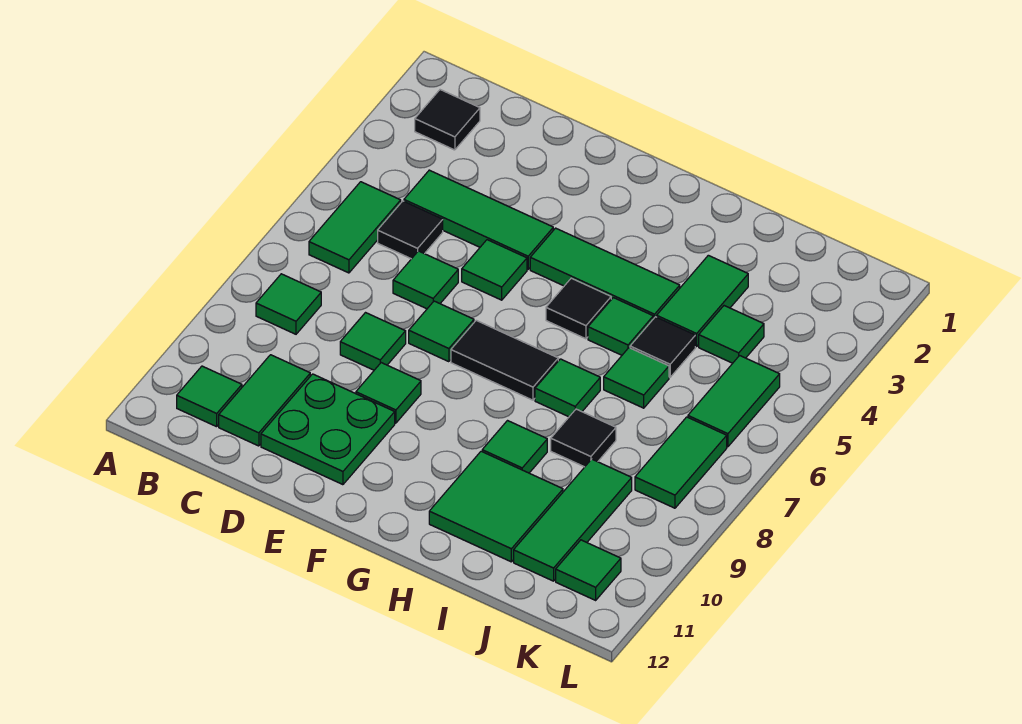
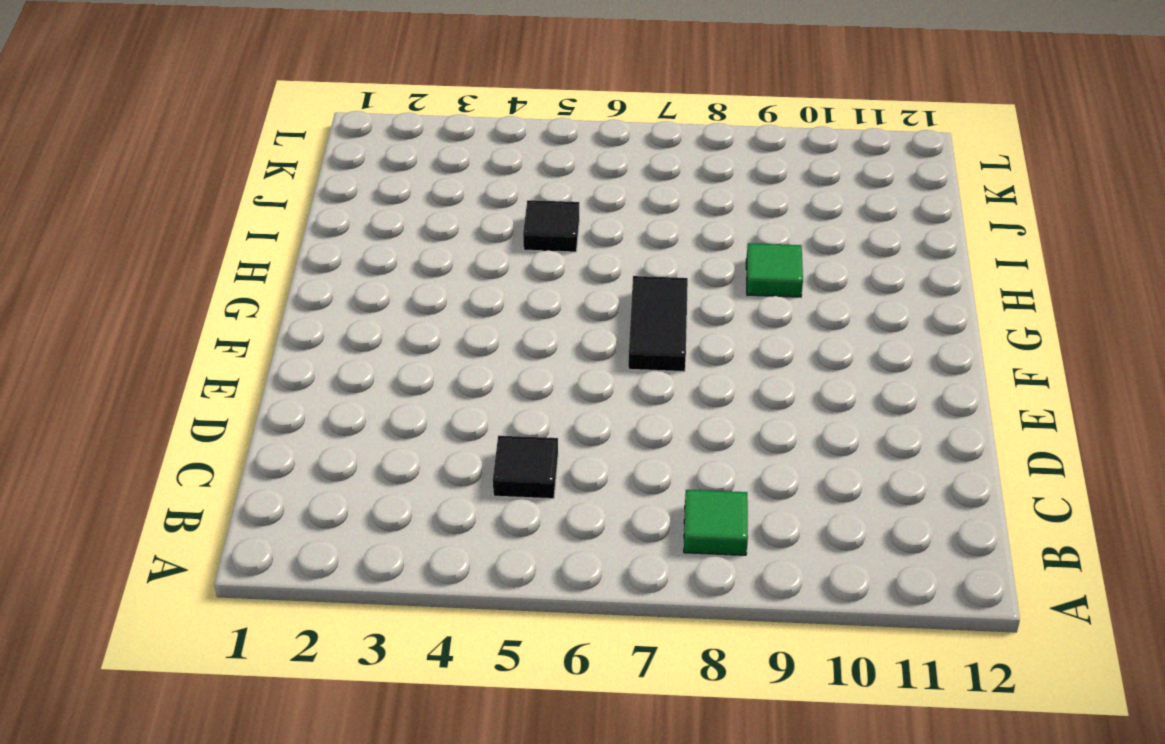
none -> black 1x1 tile [415,90,480,150]
none -> green 1x2 tile [309,182,401,273]
none -> green 1x1 tile [177,366,242,427]

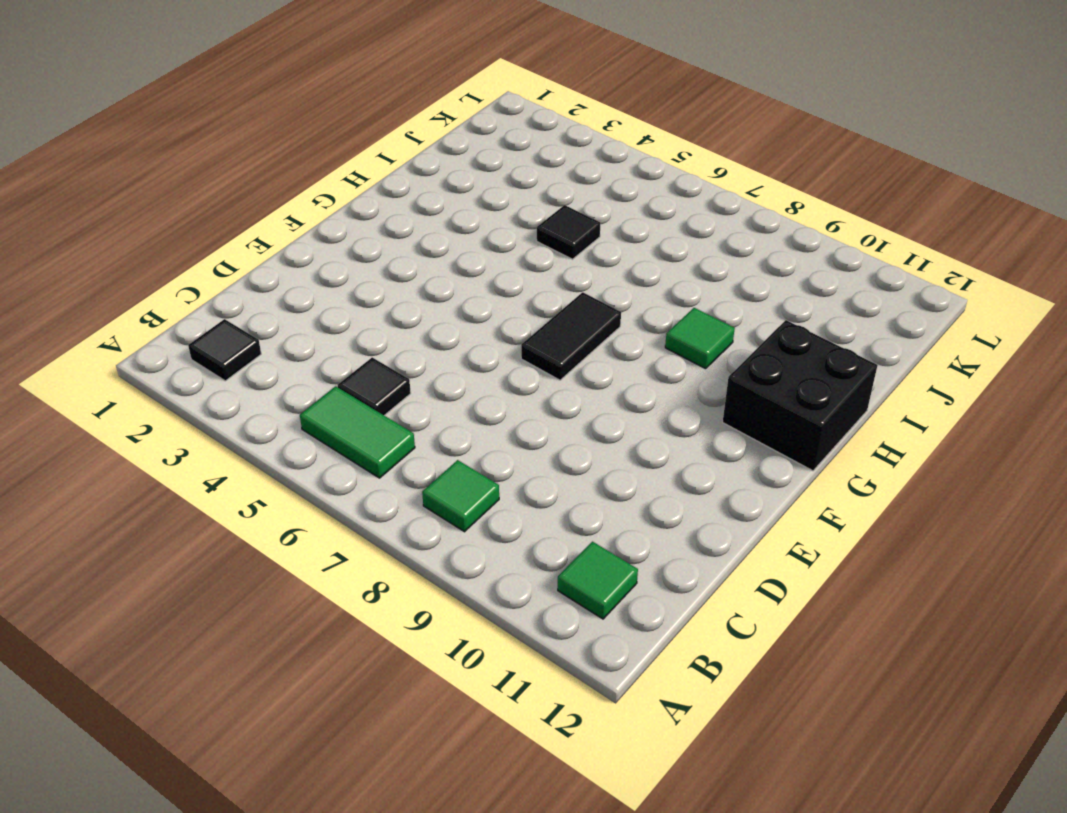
black 2x2 brick [723,320,878,471] -> green 2x2 tile [429,451,563,562]
none -> green 1x3 tile [404,170,553,269]
none -> green 1x2 tile [219,355,310,446]
none -> green 1x1 tile [393,251,458,309]

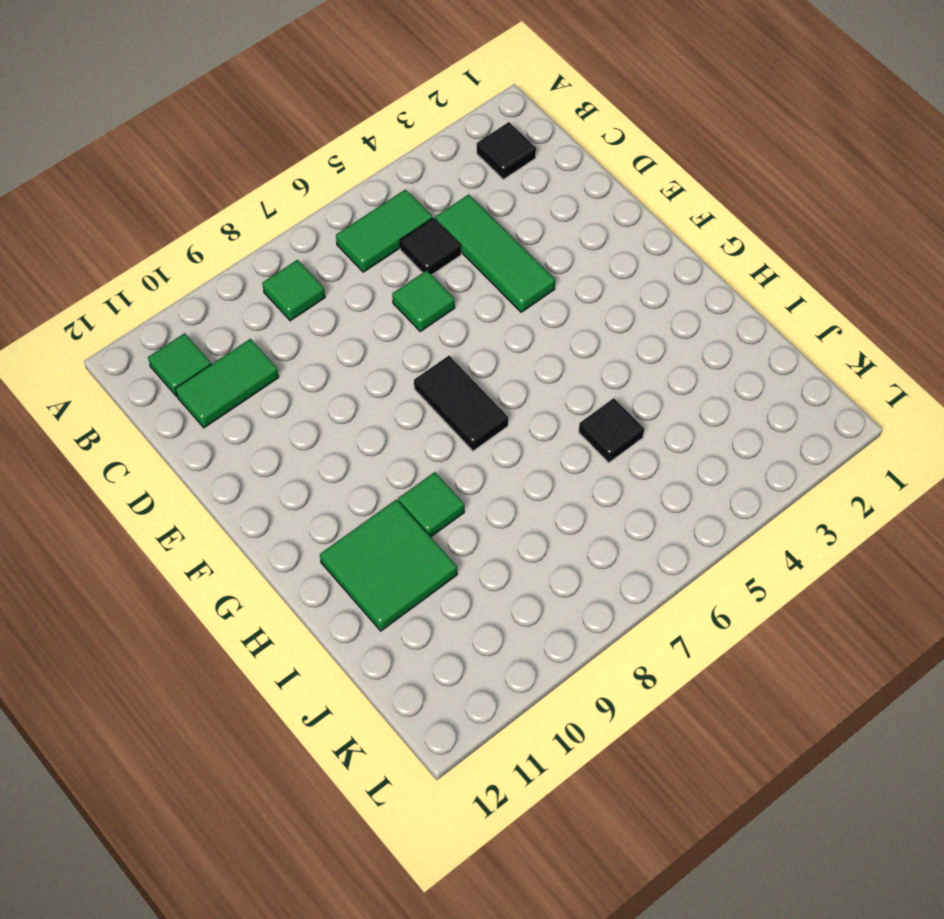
none -> green 1x1 tile [340,313,406,370]
none -> green 2x2 plate [261,374,395,485]
none -> green 1x1 tile [462,240,527,300]

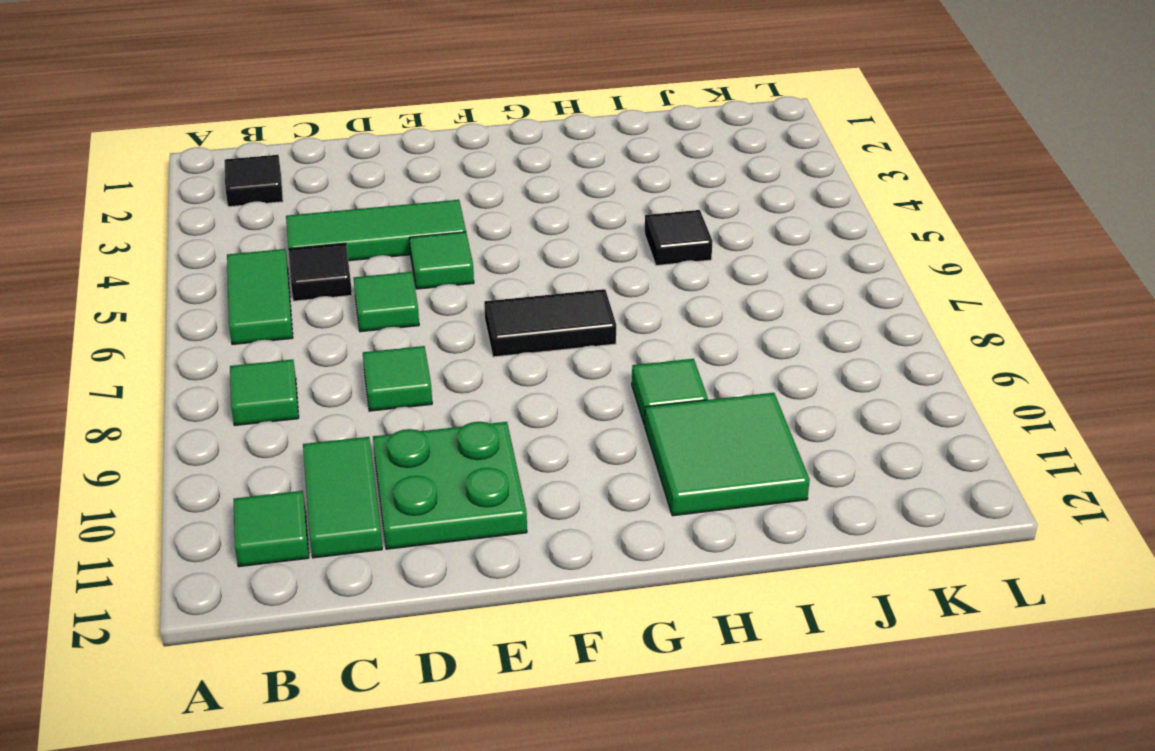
none -> green 1x1 tile [409,301,474,362]
none -> green 1x1 tile [356,363,421,423]
none -> green 1x3 tile [530,228,680,319]

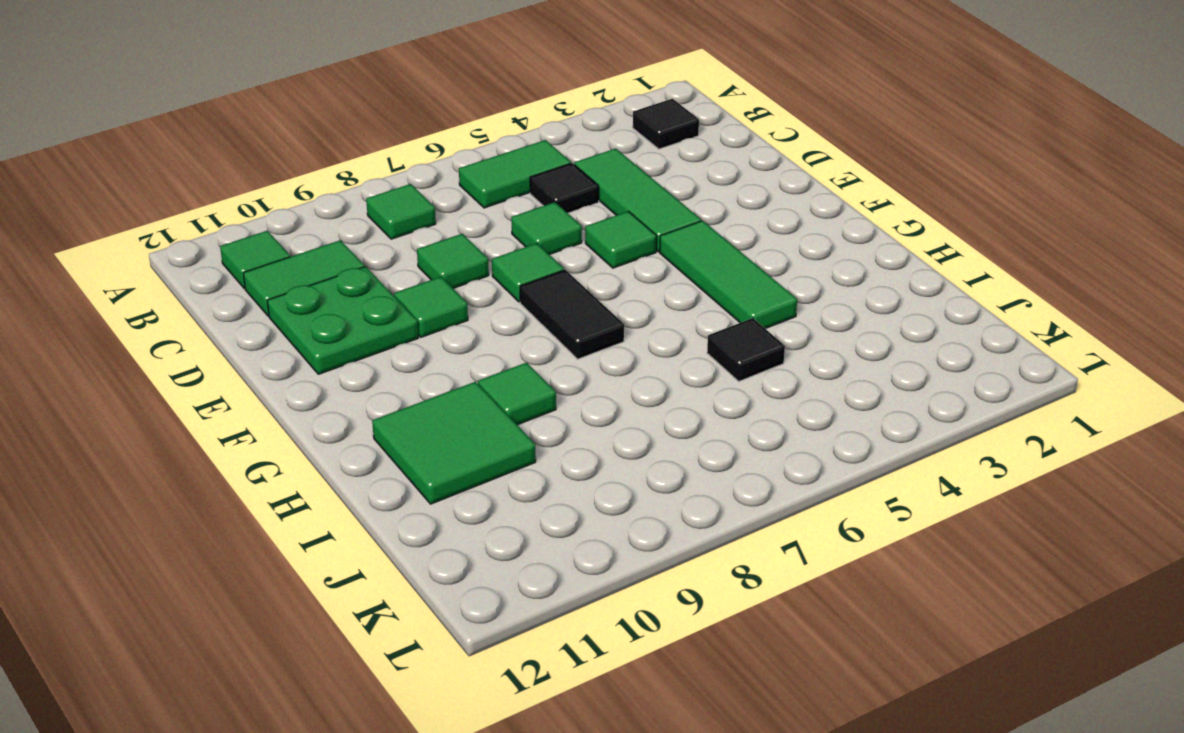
none -> black 1x1 tile [546,278,611,339]
none -> green 1x1 tile [588,298,653,355]
none -> green 1x1 tile [535,359,600,417]

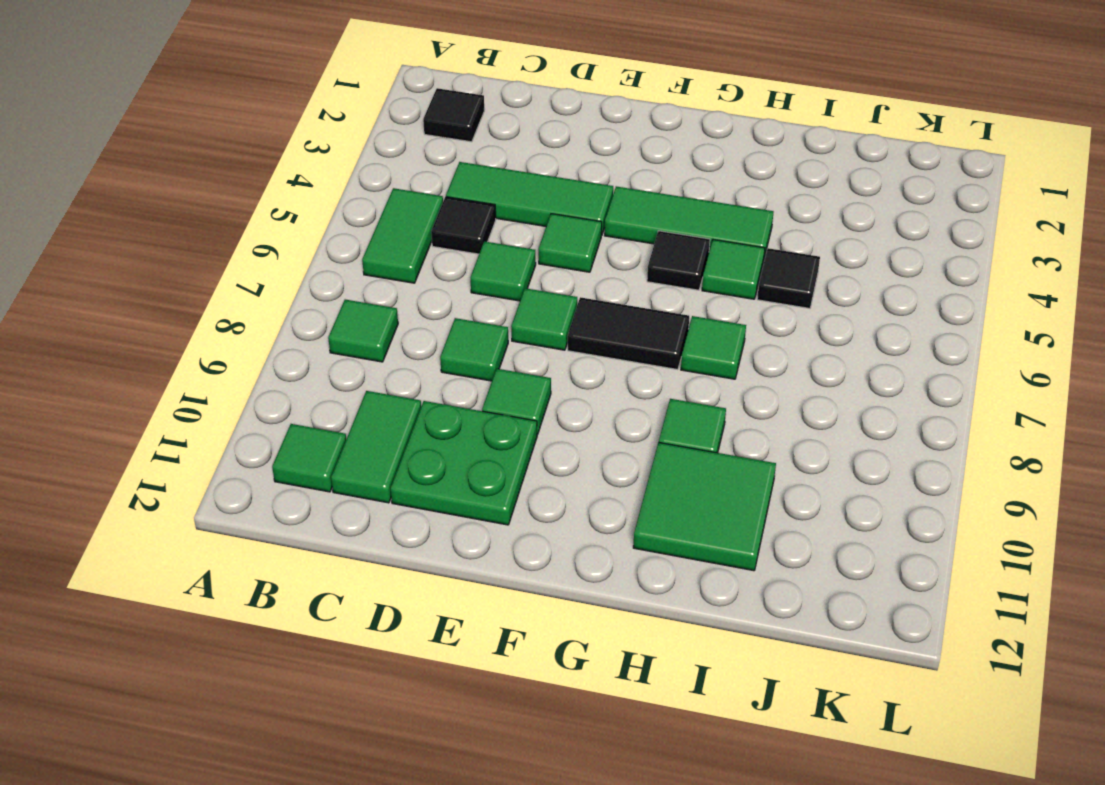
none -> green 1x2 tile [657,255,748,347]
none -> green 1x1 tile [604,348,669,408]
none -> black 1x1 tile [551,409,616,467]

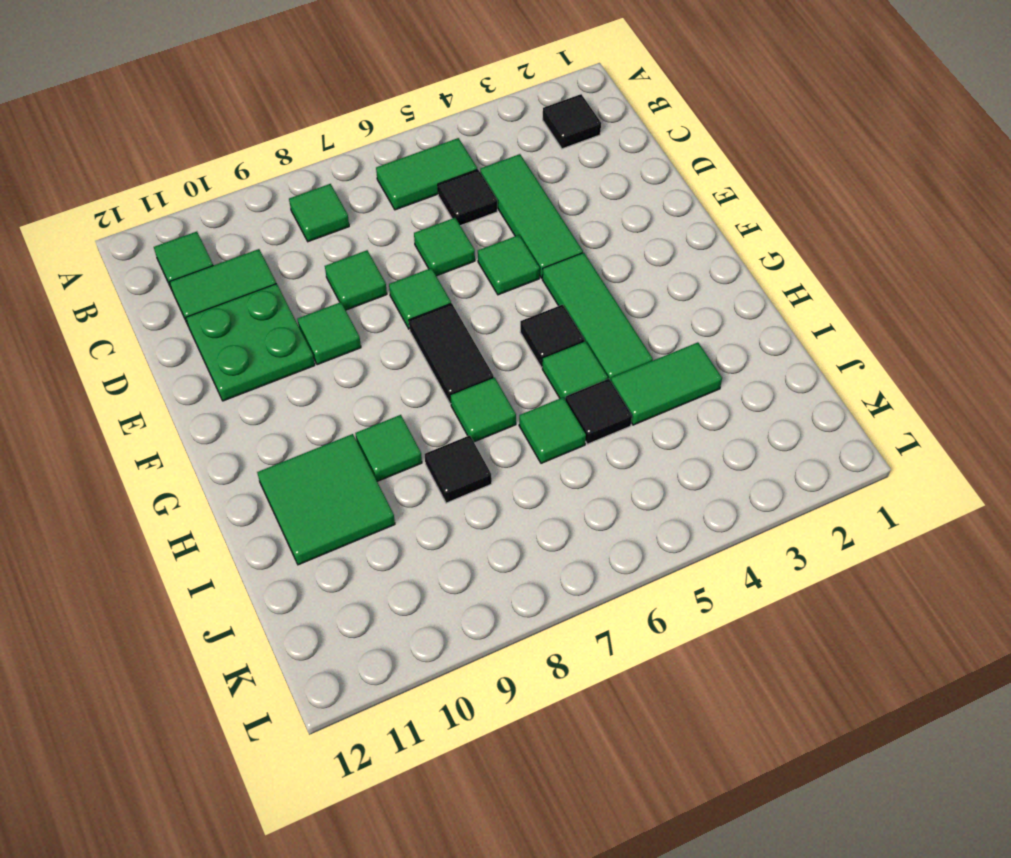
none -> green 1x1 tile [699,306,764,363]
none -> green 1x3 tile [514,459,632,581]
none -> green 1x2 tile [688,356,780,447]

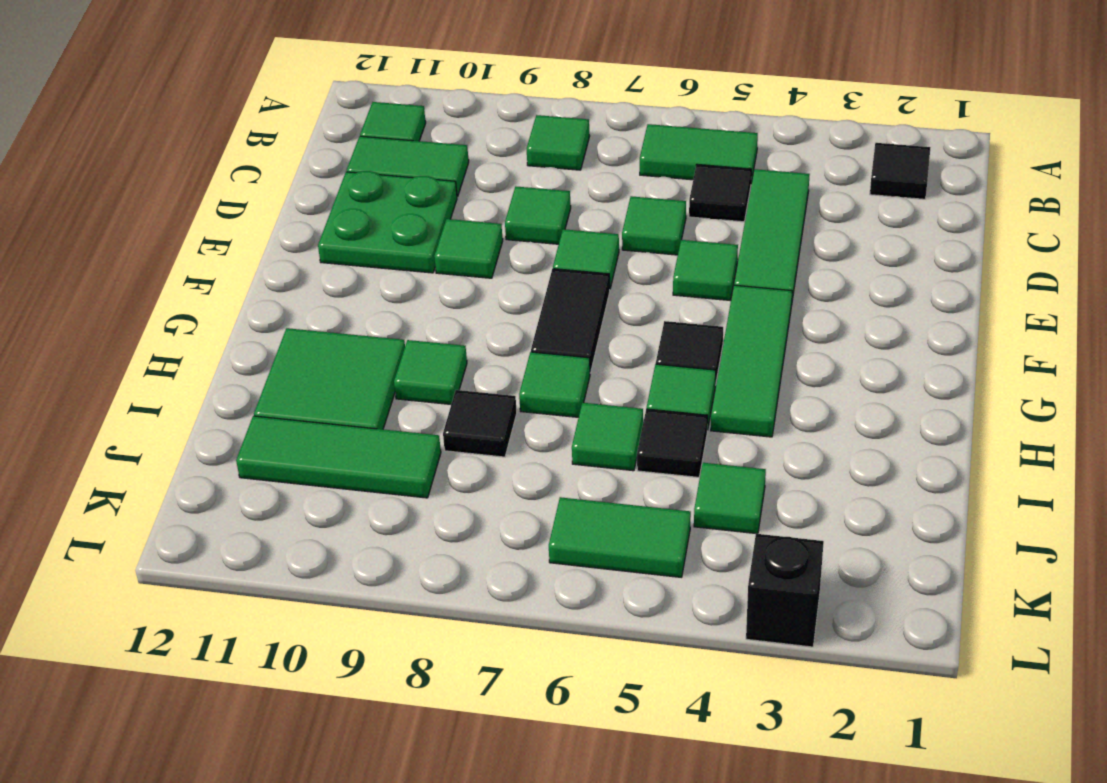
black 1x1 brick [746,534,824,647] -> none
none -> green 1x2 tile [657,255,748,347]
none -> green 1x2 tile [635,417,727,508]
none -> green 1x1 tile [556,540,621,600]

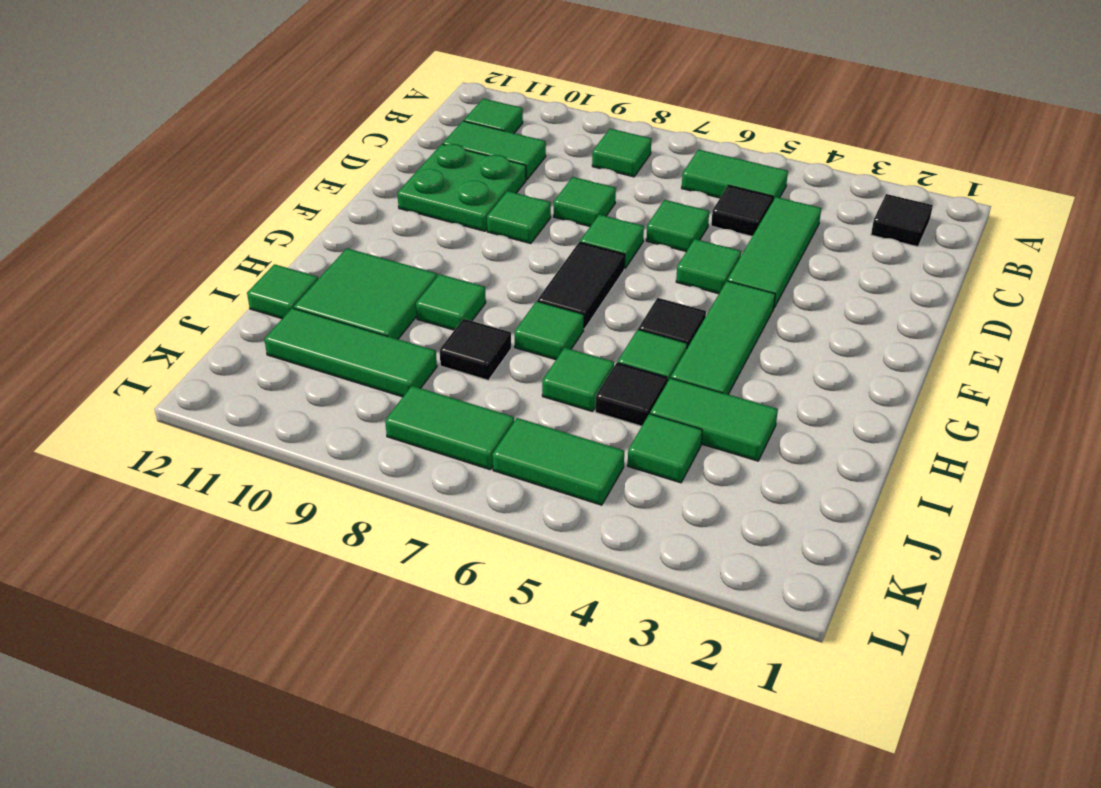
green 1x1 tile [247,264,318,319] -> green 1x1 tile moved to [556,540,621,600]

